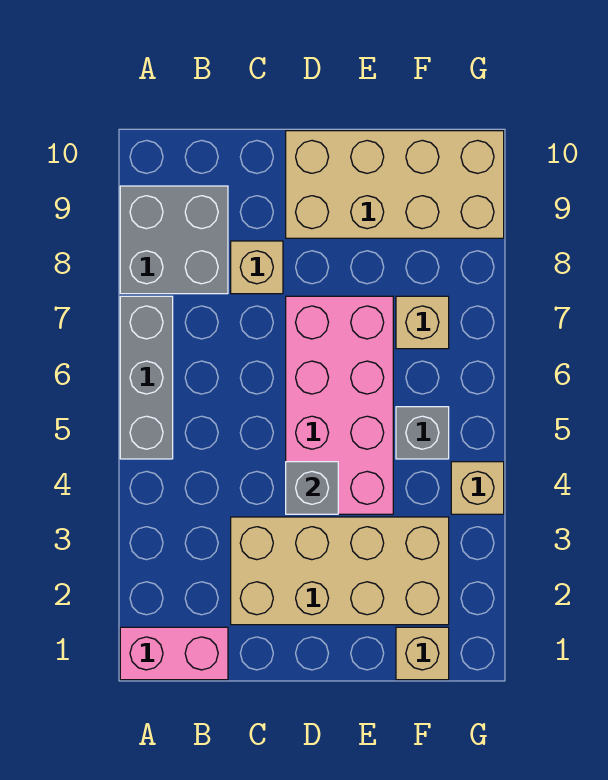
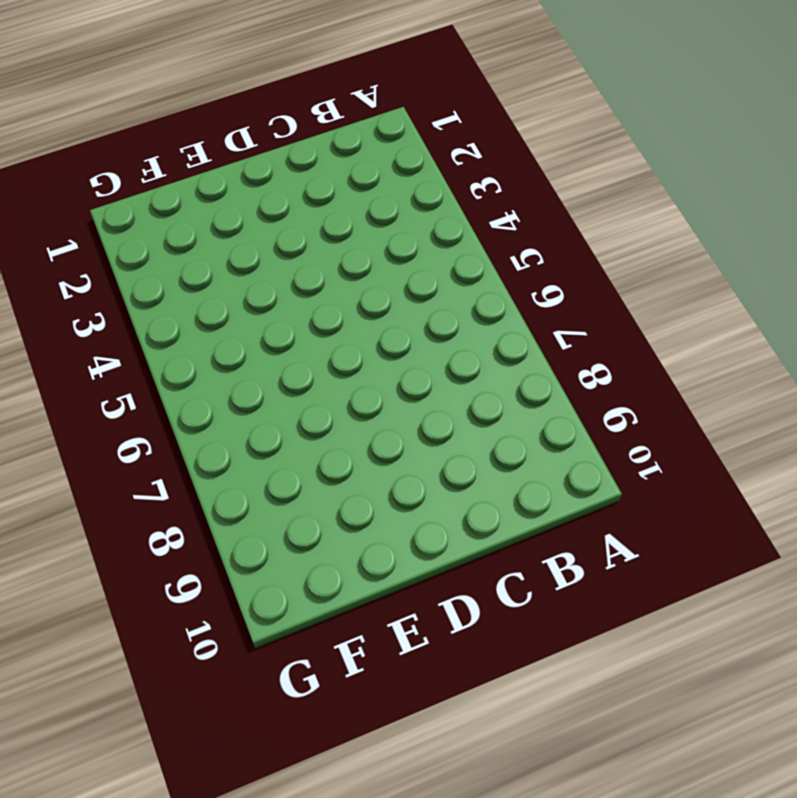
none -> pink 1x2 brick [120,627,228,680]
none -> grey 1x3 brick [120,296,173,459]
none -> grey 2x2 brick [120,186,228,294]

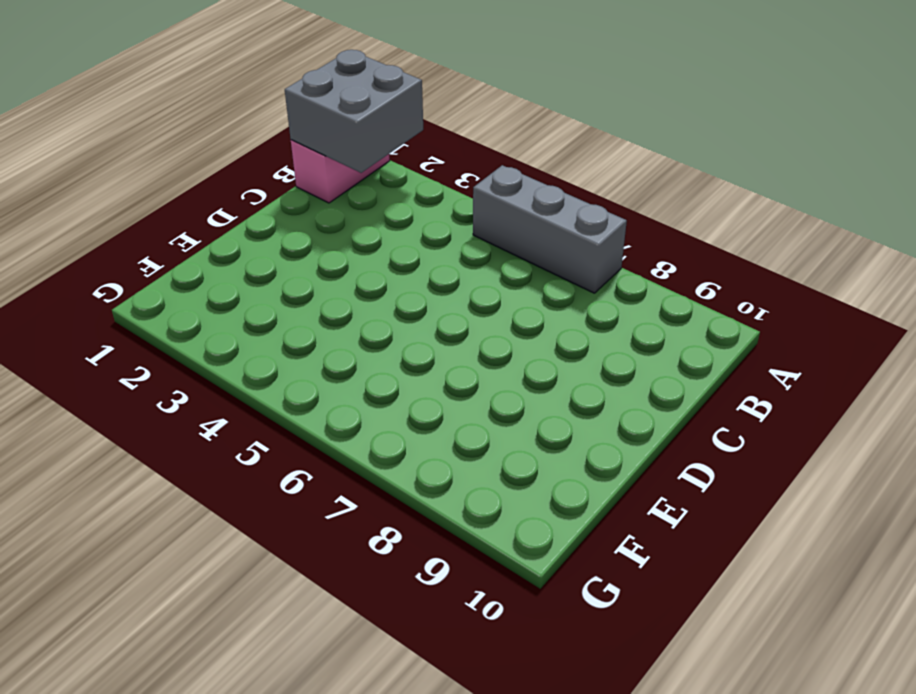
grey 2x2 brick [285,50,423,173] -> grey 2x2 brick moved to [120,186,228,294]
none -> tan 2x4 brick [231,517,449,625]
none -> tan 1x1 brick [231,241,283,294]
none -> pink 2x4 brick [286,296,393,514]

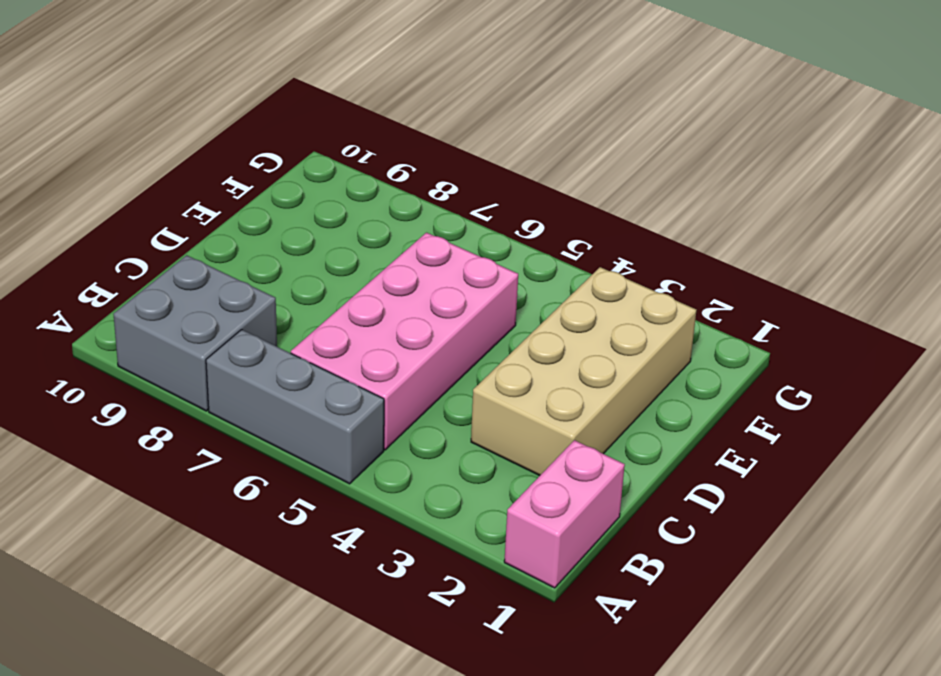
pink 2x4 brick [291,233,518,450] -> pink 2x4 brick turned to [286,296,393,514]
none -> tan 1x1 brick [231,241,283,294]
none -> tan 2x4 brick [286,131,504,238]
none -> tan 1x1 brick [396,627,449,680]

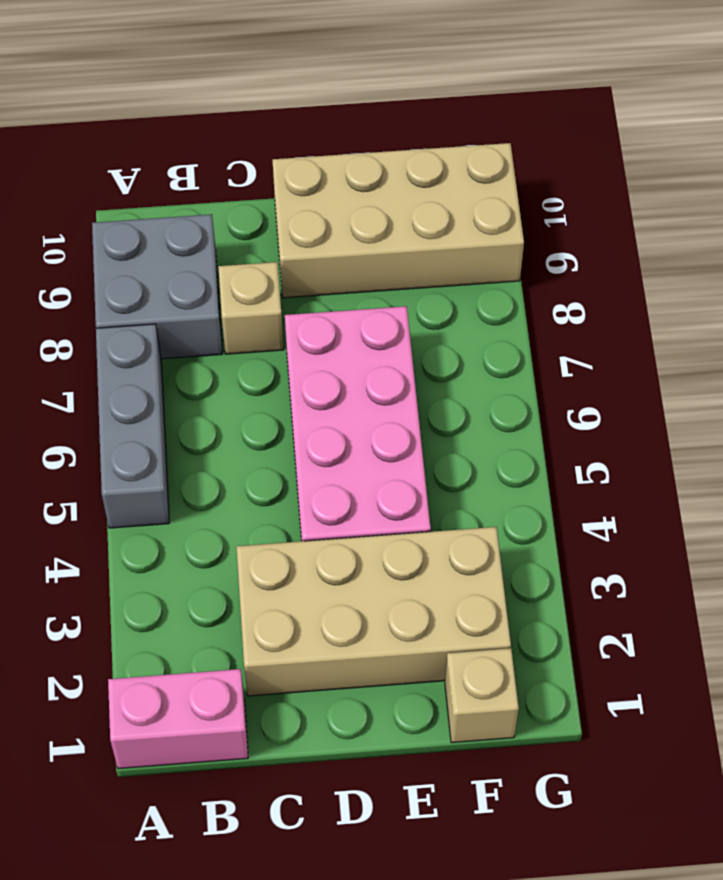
none -> grey 1x1 brick [396,407,449,459]
none -> tan 1x1 brick [396,296,449,349]
none -> tan 1x1 brick [451,462,504,514]

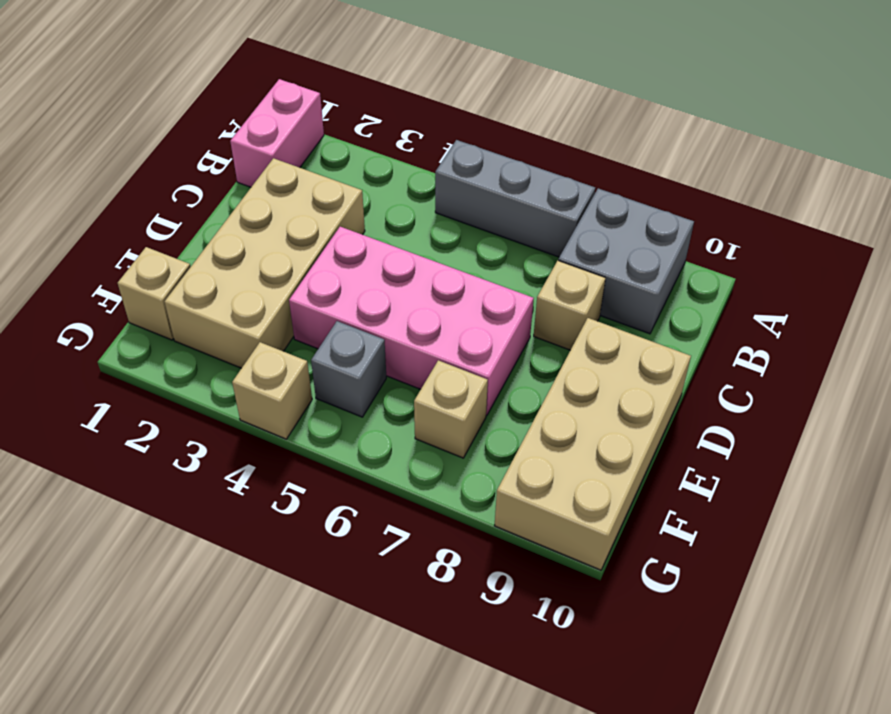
none -> grey 1x1 brick [286,462,338,514]

